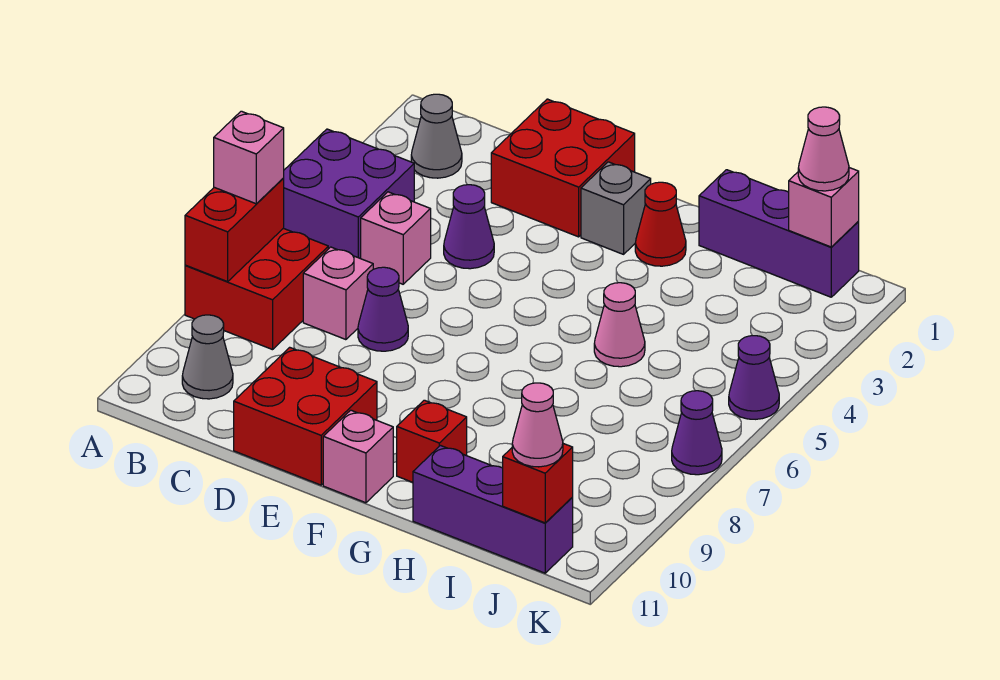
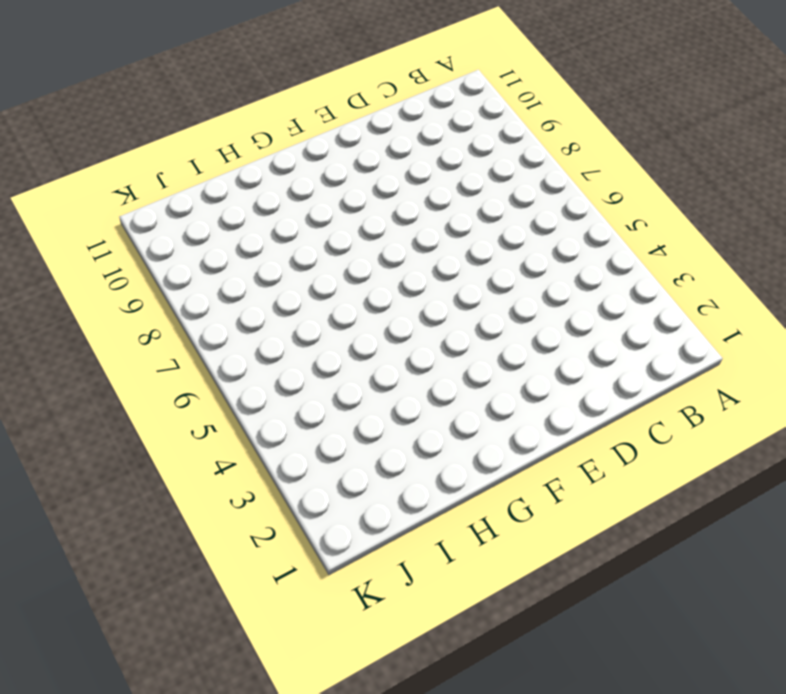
none -> purple 2x2 brick [284,129,414,259]
none -> red 2x2 brick [185,228,328,350]
none -> grey 1x1 cone [411,94,462,178]

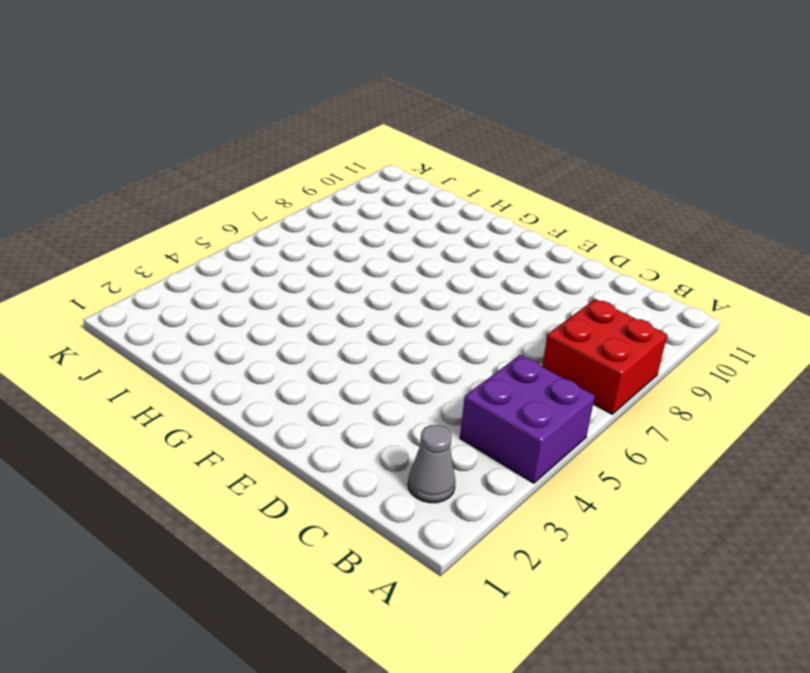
none -> grey 1x1 cone [182,315,233,399]
none -> pink 1x1 brick [361,192,431,284]
none -> pink 1x1 brick [303,247,373,340]

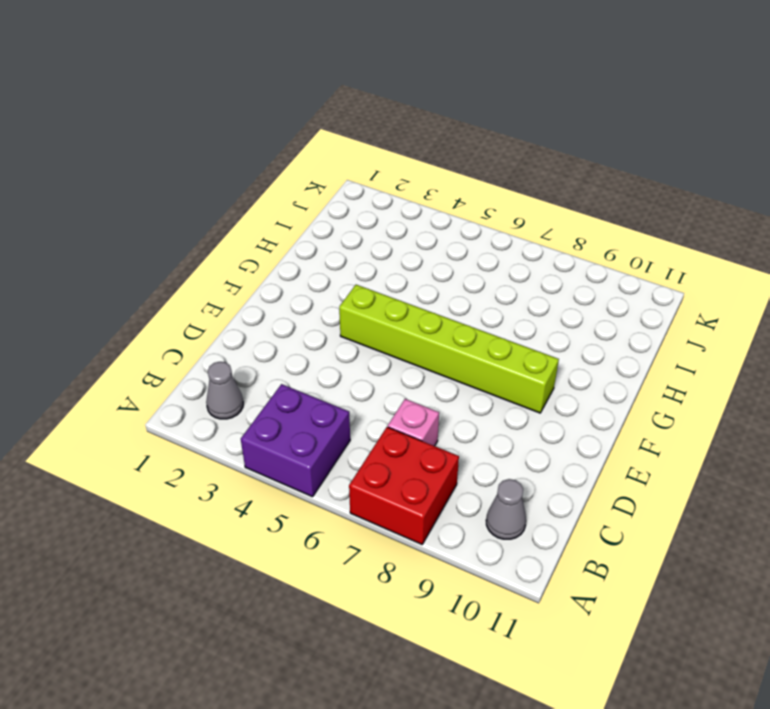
lime 1x6 brick [339,285,559,413] -> none
none -> pink 1x1 brick [361,192,431,284]
none -> red 2x2 brick [491,99,635,237]
none -> purple 1x1 cone [444,185,494,269]

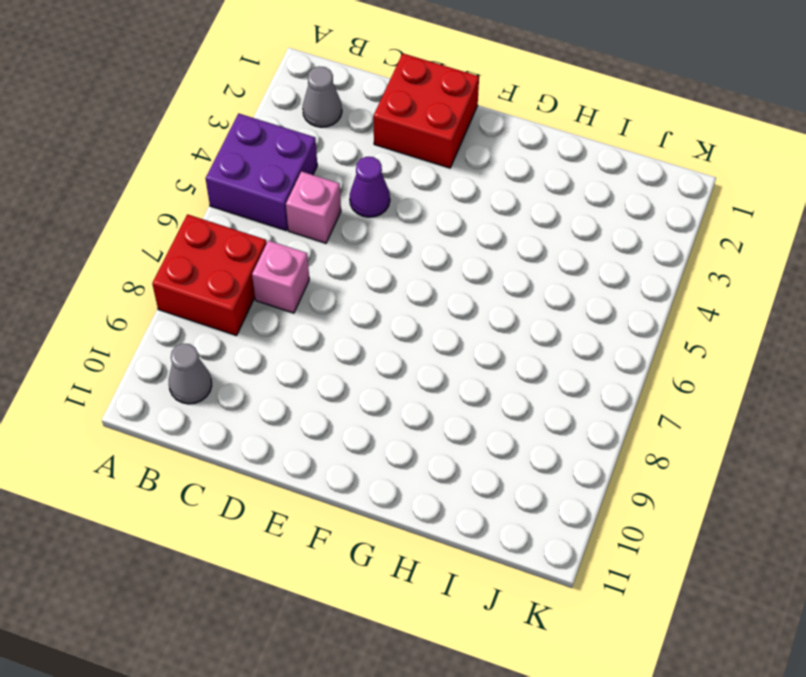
none -> purple 1x1 cone [358,267,408,351]
none -> red 2x2 brick [234,347,377,485]
none -> grey 1x1 brick [581,162,651,254]

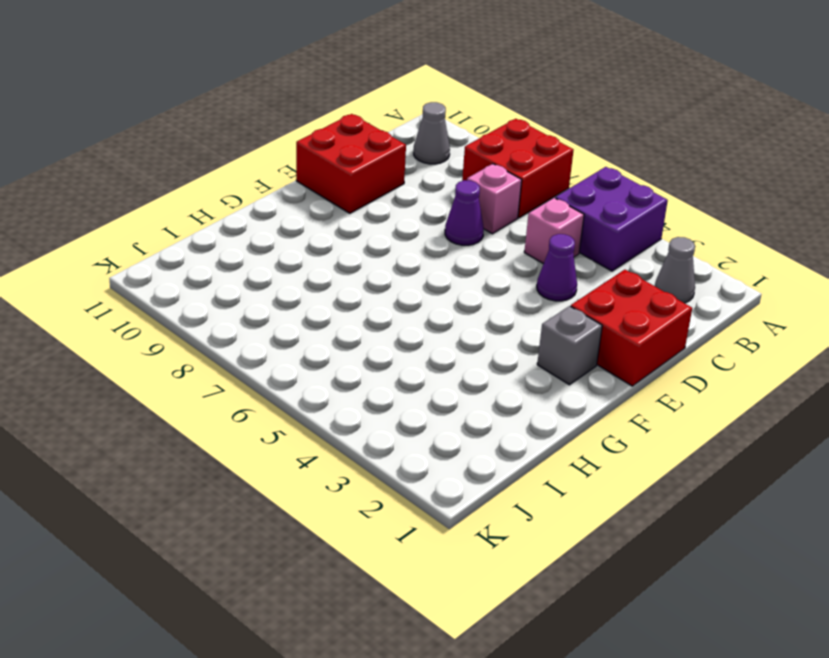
none -> pink 1x1 brick [323,410,393,503]
none -> red 1x1 cone [635,182,686,266]
none -> red 1x1 brick [397,400,467,482]

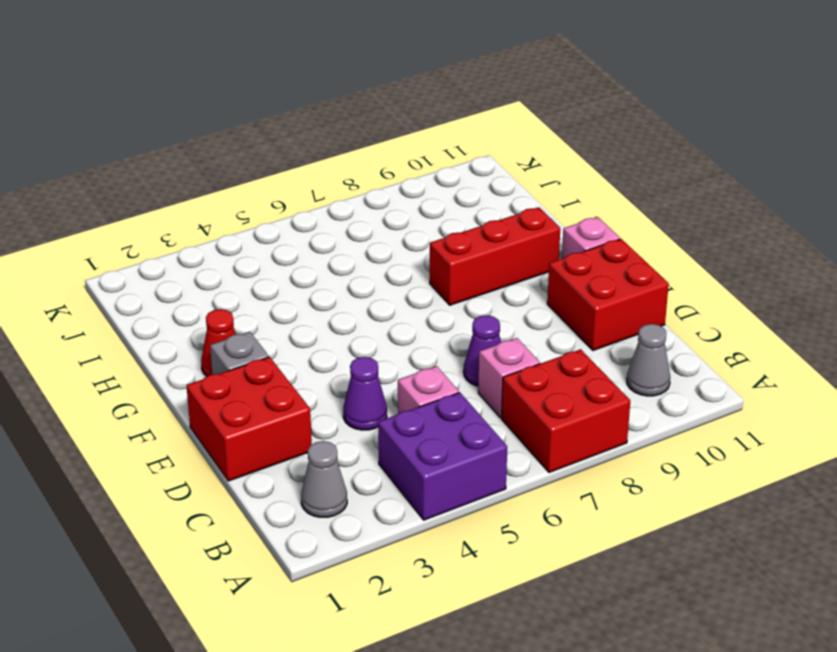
red 1x3 brick [430,207,560,305] -> red 1x1 brick [397,400,467,482]
none -> purple 1x3 brick [699,170,859,297]
none -> pink 1x1 cone [594,283,645,367]
none -> purple 1x3 brick [413,445,573,573]

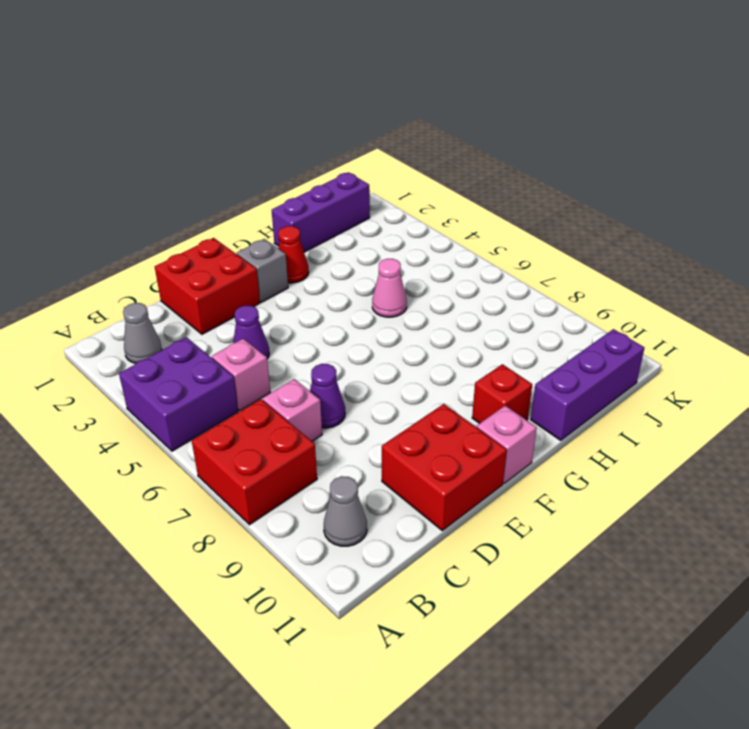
none -> purple 1x1 cone [729,336,779,419]
none -> purple 1x1 cone [672,391,722,475]
none -> red 1x2 brick [185,178,284,282]

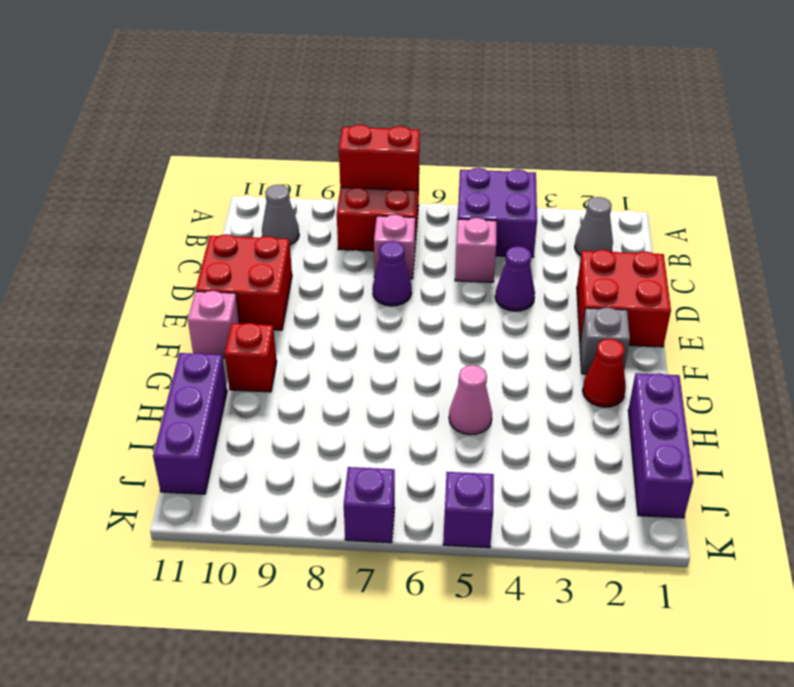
purple 1x1 brick [443,472,494,548] -> purple 1x1 cone [729,336,779,419]
purple 1x1 brick [344,467,395,543] -> purple 1x1 cone [672,391,722,475]
none -> pink 1x1 brick [789,168,859,247]
none -> red 1x1 brick [503,444,573,523]
none -> pink 1x1 brick [214,111,284,204]

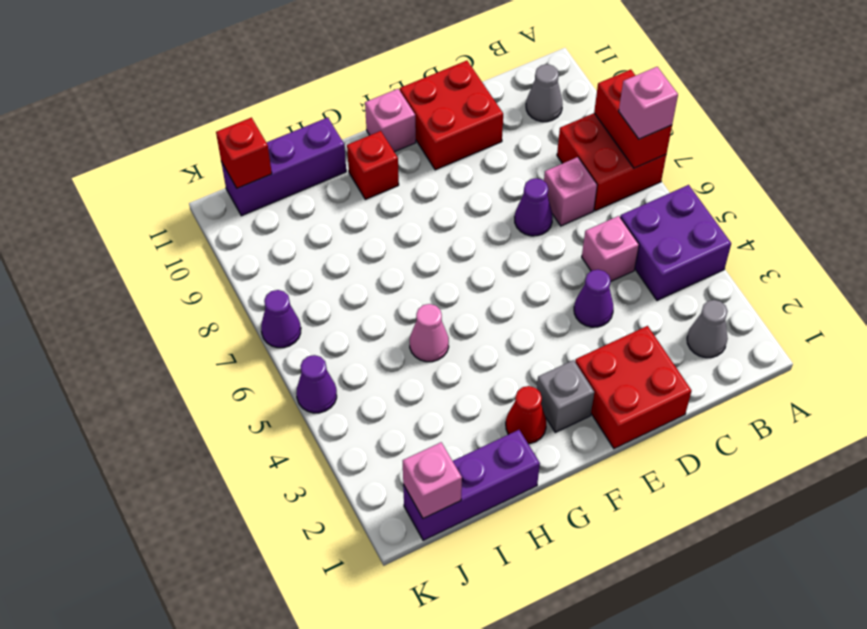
none -> pink 1x1 cone [798,107,849,191]
none -> pink 1x1 cone [512,383,563,467]

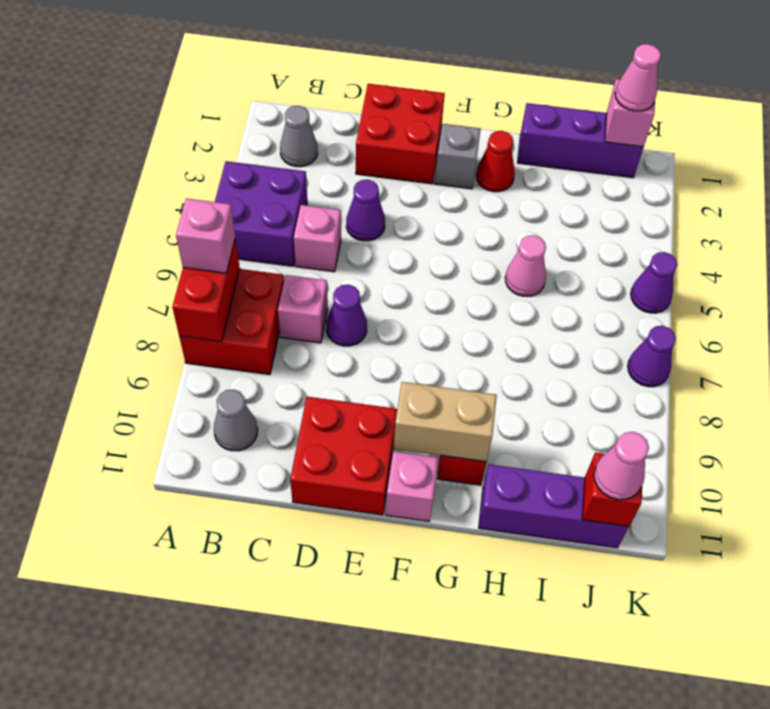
tan 1x2 brick [393,382,497,462] -> none

